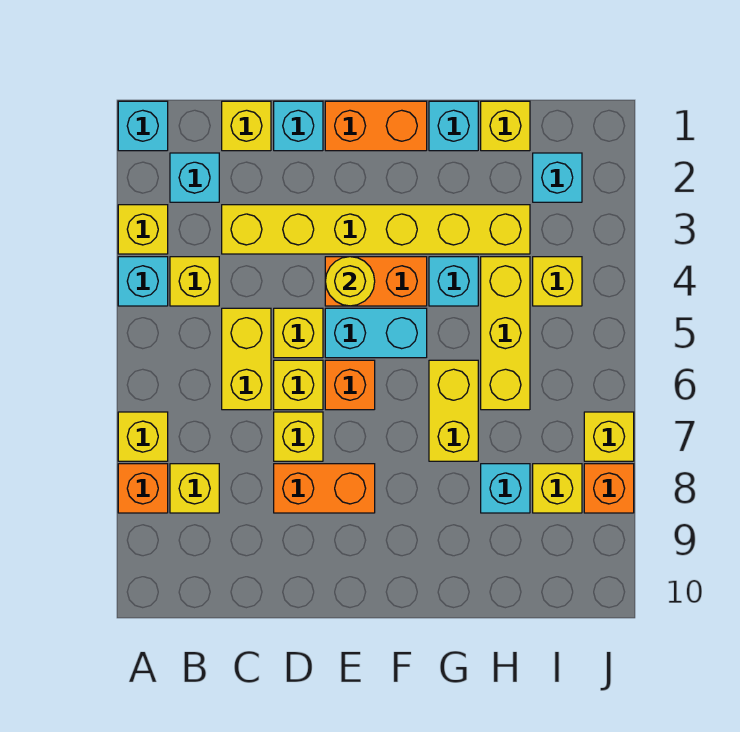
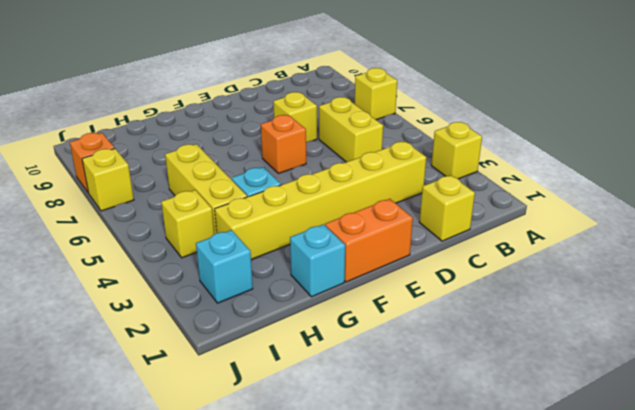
none -> cyan 1x1 brick [118,101,168,151]
none -> cyan 1x1 brick [118,257,168,306]
none -> orange 1x1 brick [118,464,168,513]
none -> cyan 1x1 brick [170,153,219,202]

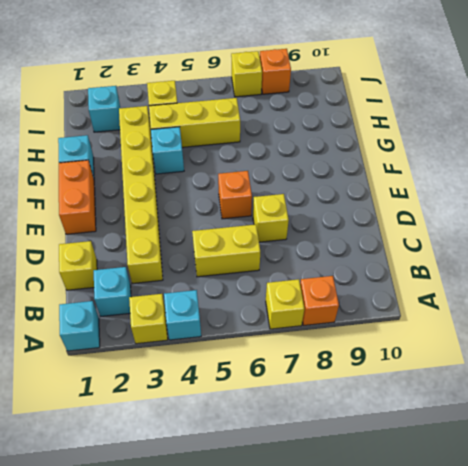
none -> yellow 1x1 brick [170,257,219,306]
none -> yellow 1x1 brick [170,464,219,513]
none -> cyan 1x1 brick [274,101,323,151]
none -> yellow 1x1 brick [274,308,323,358]

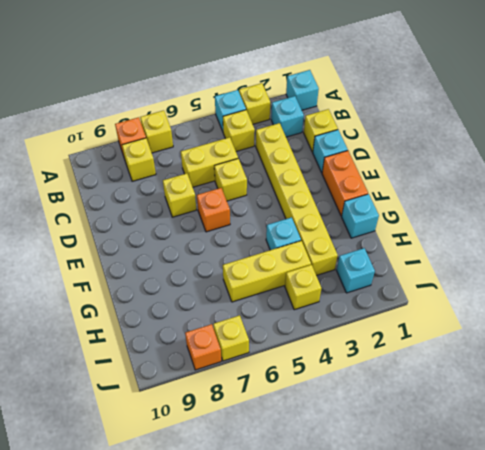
none -> yellow 1x1 brick [274,360,323,410]
none -> orange 1x2 brick [274,464,375,513]
none -> orange 1x2 brick [325,257,427,306]
none -> cyan 1x2 brick [325,308,427,358]

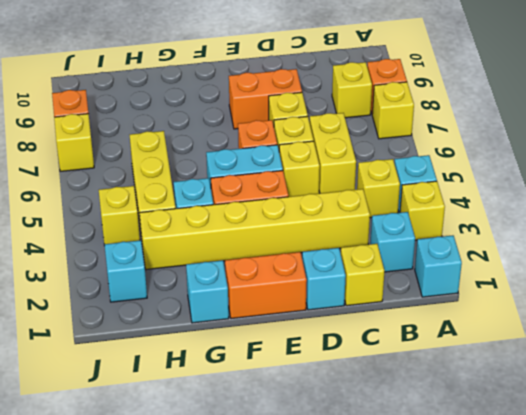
none -> yellow 1x2 brick [429,360,478,461]
none -> yellow 1x1 brick [481,101,530,151]
none -> cyan 1x1 brick [481,464,530,513]
none -> yellow 1x1 brick [533,464,582,513]

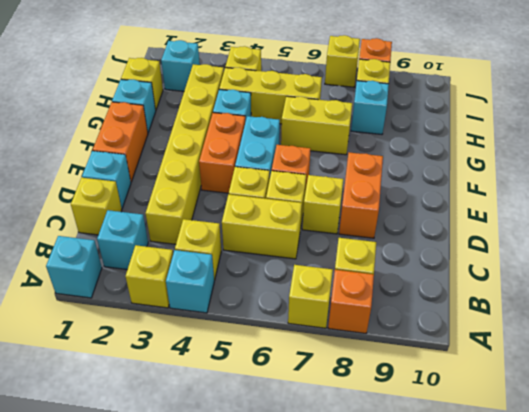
none -> yellow 1x1 round brick [325,257,375,306]

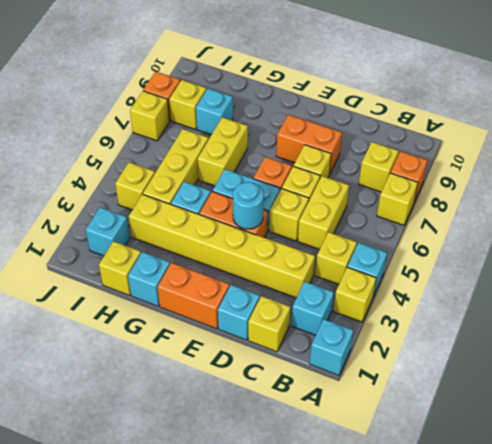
cyan 1x1 round brick [233,182,264,229] -> yellow 1x1 round brick [325,257,375,306]

